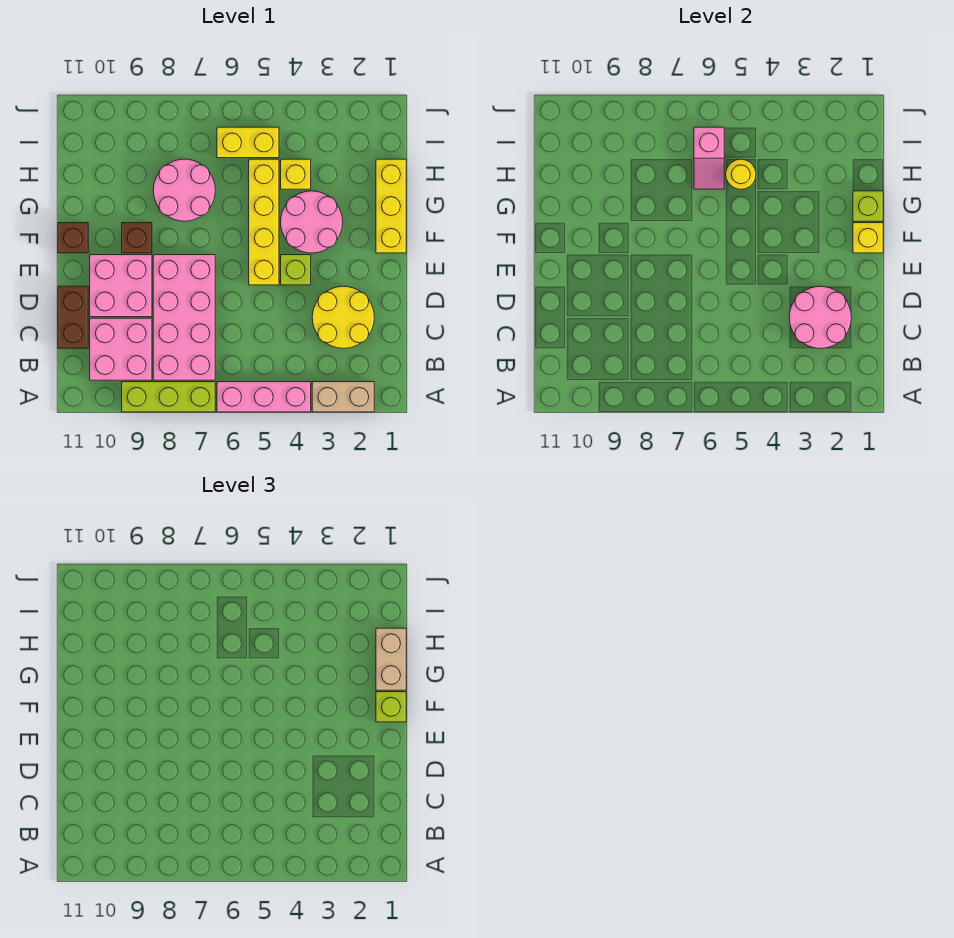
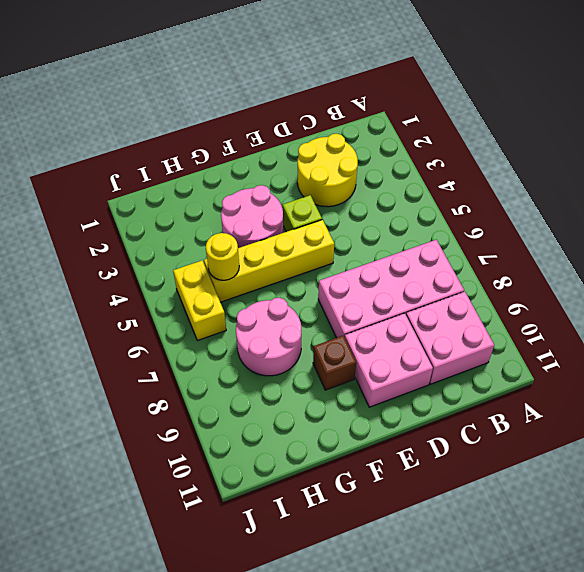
none -> tan 1x2 brick [312,382,374,412]
none -> pink 1x3 brick [217,382,311,412]
none -> lime 1x3 brick [122,382,215,412]

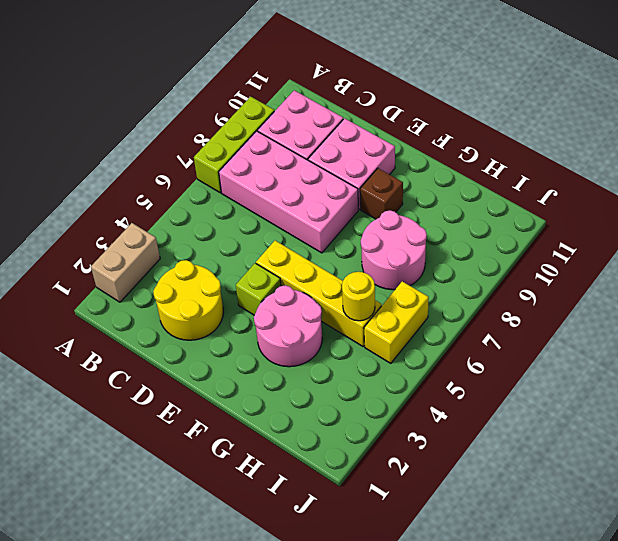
none -> pink 1x3 brick [217,382,311,412]
none -> brown 1x2 brick [58,286,88,348]
none -> yellow 1x3 brick [376,159,406,253]

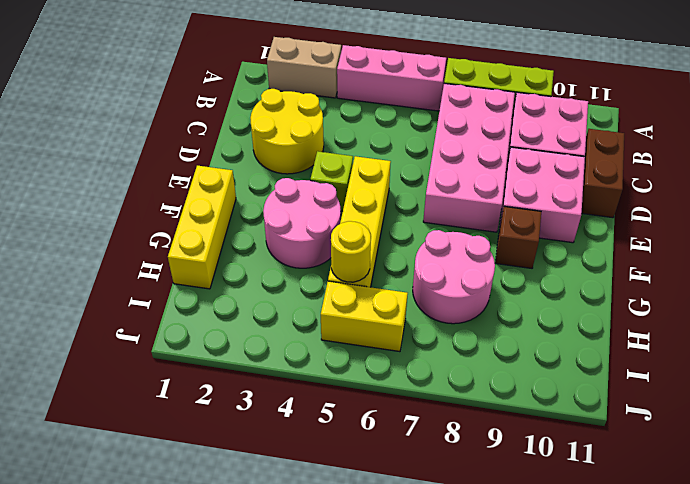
none -> brown 1x1 brick [58,223,88,253]
none -> yellow 1x1 brick [281,159,311,189]
none -> pink 2x2 round brick [789,286,851,348]

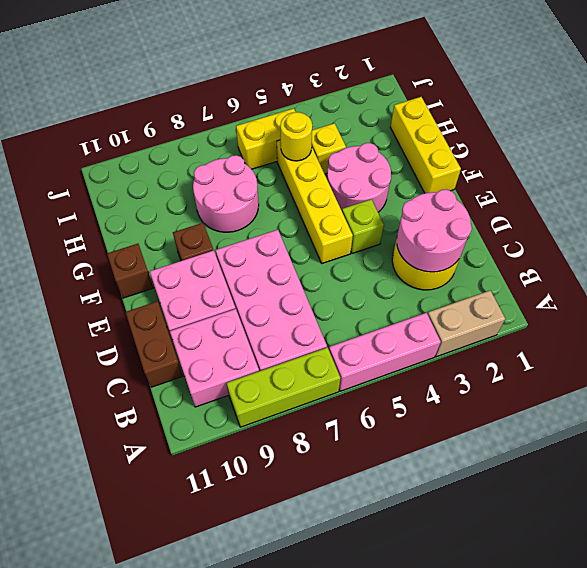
none -> yellow 1x1 brick [853,223,883,253]
none -> lime 1x1 brick [853,191,883,221]
none -> pink 1x2 slope [694,127,724,189]

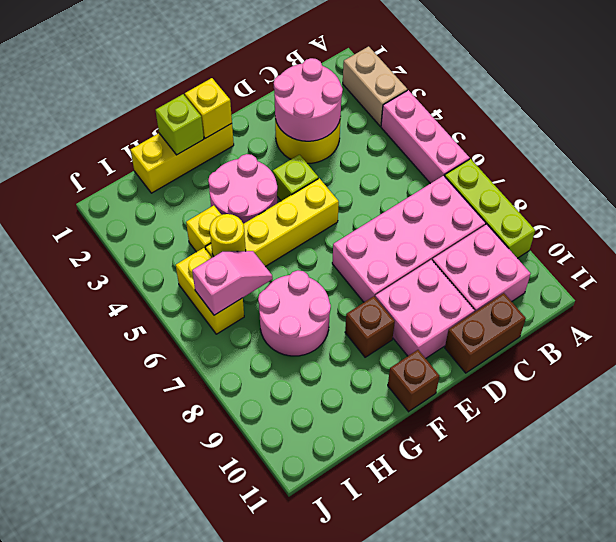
none -> lime 1x1 brick [376,692,406,722]
none -> tan 1x2 brick [376,628,406,690]

